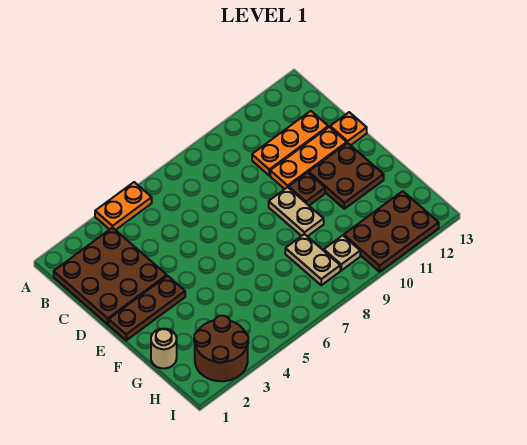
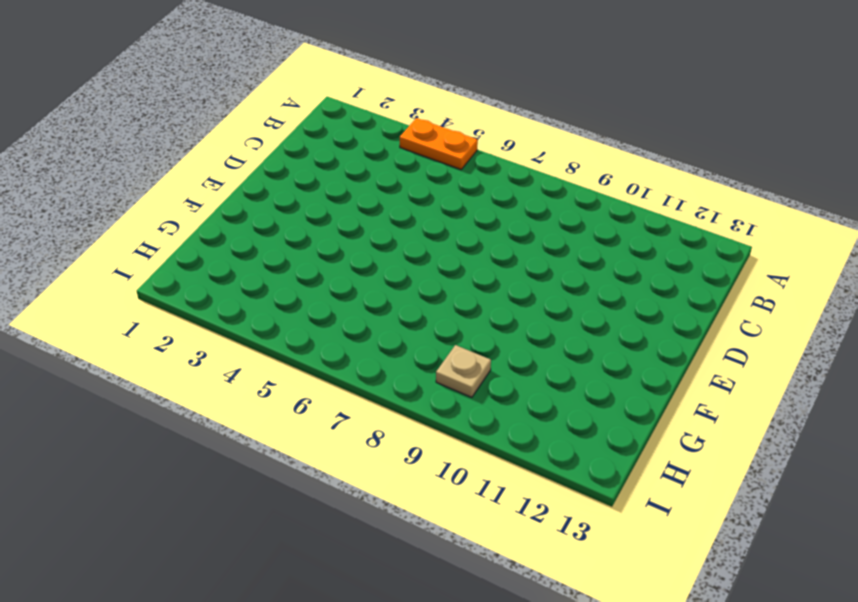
none -> brown 3x3 plate [54,228,167,324]
none -> orange 1x3 plate [252,111,328,175]
none -> orange 1x3 plate [270,127,347,189]

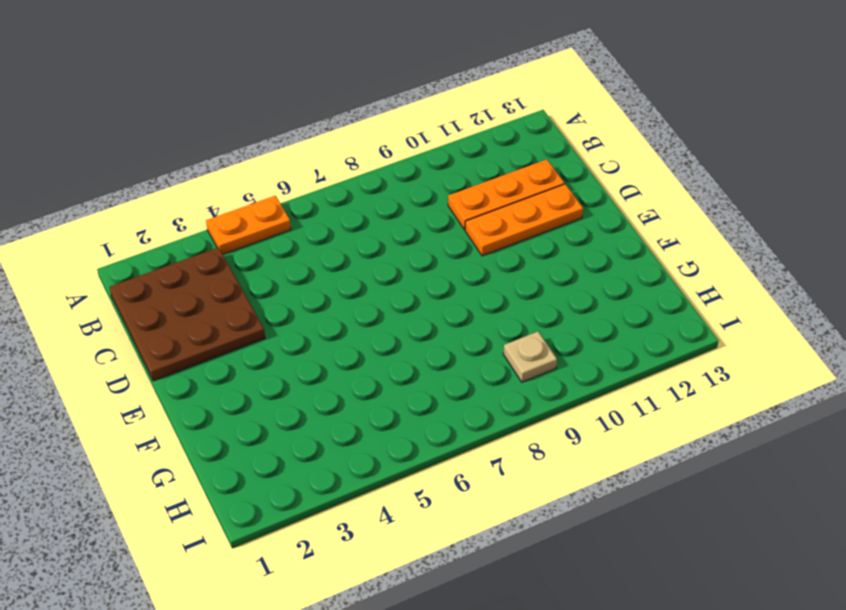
none -> orange 1x1 plate [330,112,367,145]
none -> brown 1x3 plate [109,276,185,340]
none -> tan 1x2 plate [269,187,324,237]

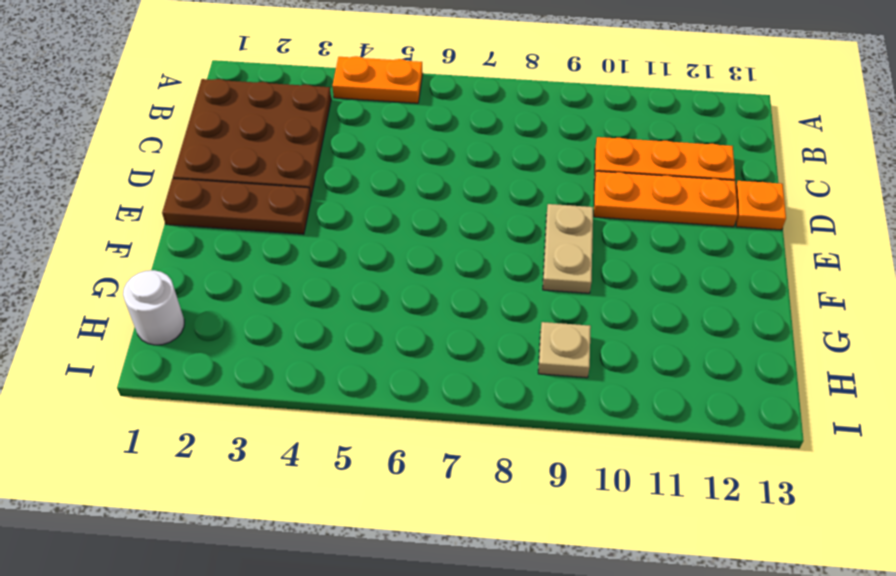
white 1x1 round brick [123,270,184,345] -> none
none -> brown 1x1 plate [289,172,325,205]
none -> brown 2x2 plate [309,143,384,209]
none -> tan 1x1 round brick [151,329,177,368]

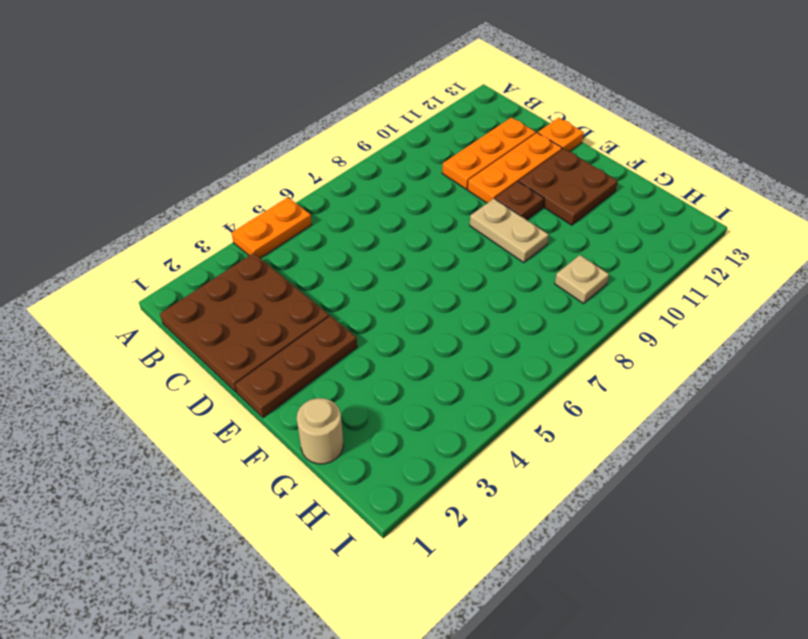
none -> tan 1x2 plate [285,234,340,285]
none -> brown 2x2 round brick [194,316,248,381]
none -> brown 2x3 plate [344,191,439,272]

